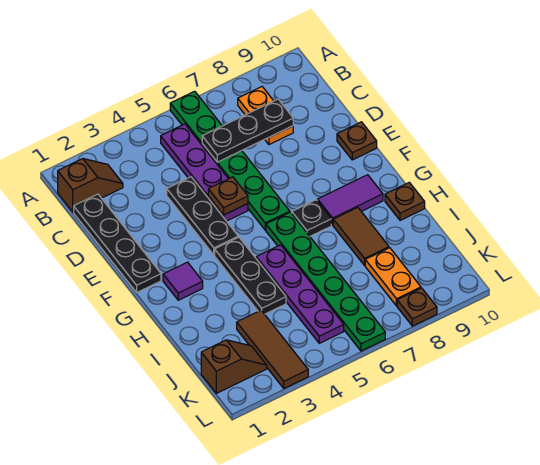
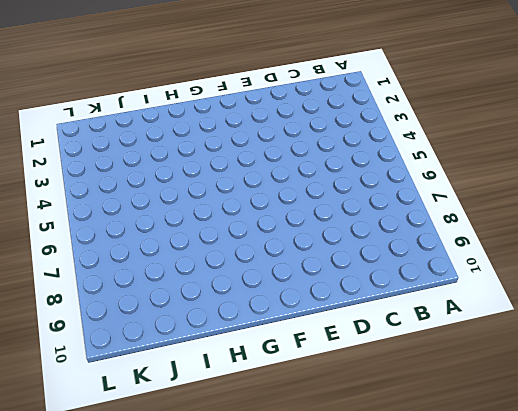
none -> green 1x6 plate [170,91,290,230]
none -> brown 1x2 slope [58,159,123,212]
none -> purple 1x4 plate [161,124,248,221]

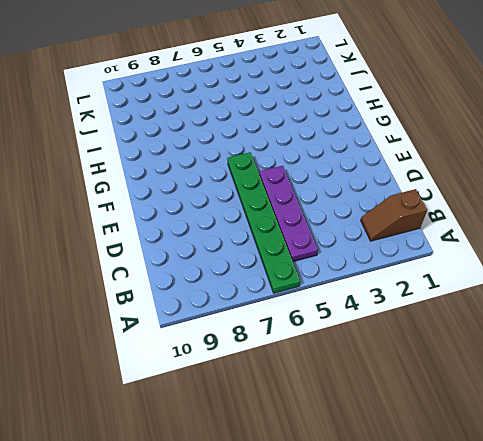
none -> orange 1x2 plate [238,87,293,145]
none -> black 1x4 plate [74,194,161,292]
none -> black 1x3 plate [167,177,238,255]

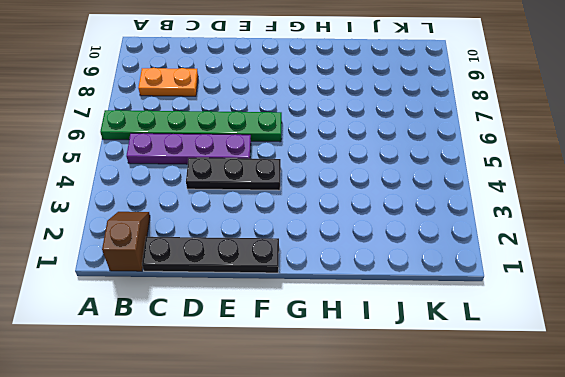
none -> brown 1x1 plate [337,122,377,160]
none -> purple 1x1 tile [163,262,203,300]
none -> black 1x3 plate [215,237,286,314]

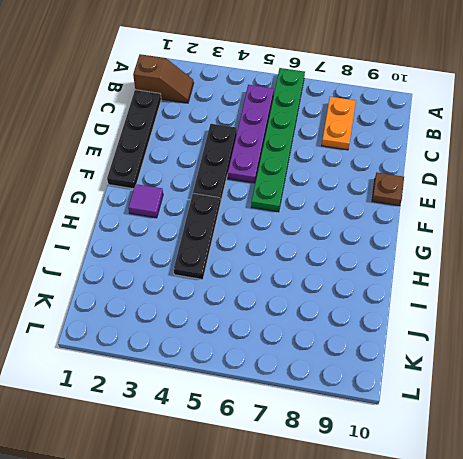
none -> green 1x6 plate [266,212,385,351]
none -> black 1x1 plate [292,200,331,236]
none -> purple 1x2 tile [317,175,383,225]

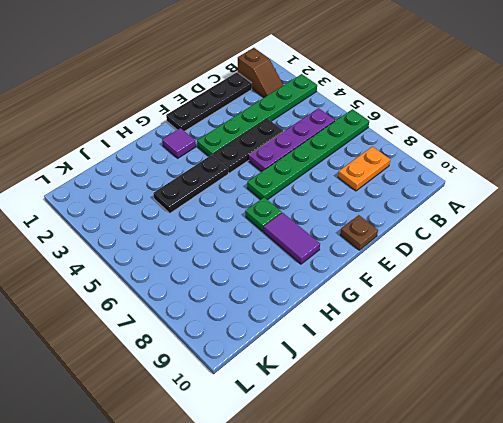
green 1x6 plate [197,74,317,156] -> green 1x6 plate moved to [266,212,385,351]
green 1x1 plate [245,197,282,231] -> black 1x1 plate [292,200,331,236]
none -> purple 1x4 plate [256,245,344,343]
none -> brown 1x2 tile [333,207,389,265]
none -> brown 1x1 plate [385,182,425,220]

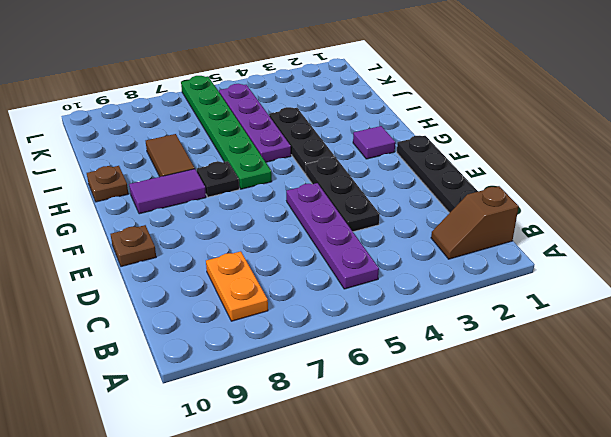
none -> green 1x6 plate [170,91,290,230]
none -> brown 1x3 tile [237,310,308,388]
none -> orange 1x2 plate [365,248,421,306]

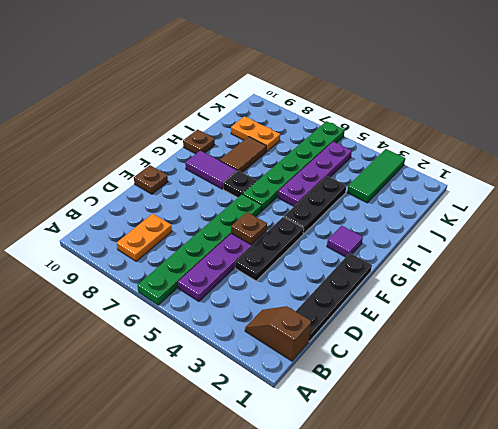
green 1x3 tile [347,149,405,203] -> brown 1x3 tile [237,310,308,388]
orange 1x2 plate [231,116,280,152] -> orange 1x2 plate turned to [365,248,421,306]
none -> brown 1x2 slope [201,340,267,393]
none -> brown 1x1 plate [397,288,437,326]
none -> black 1x3 plate [202,99,293,162]

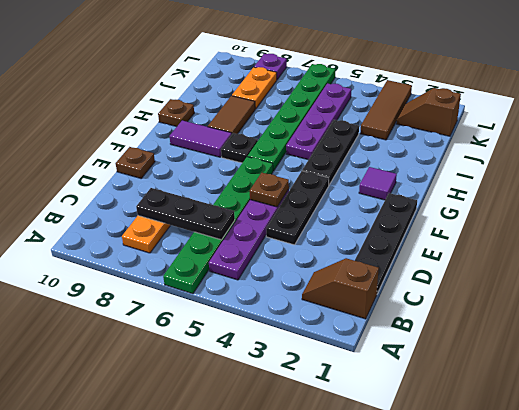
purple 1x1 plate [254,54,287,79] -> brown 1x1 plate [397,288,437,326]

